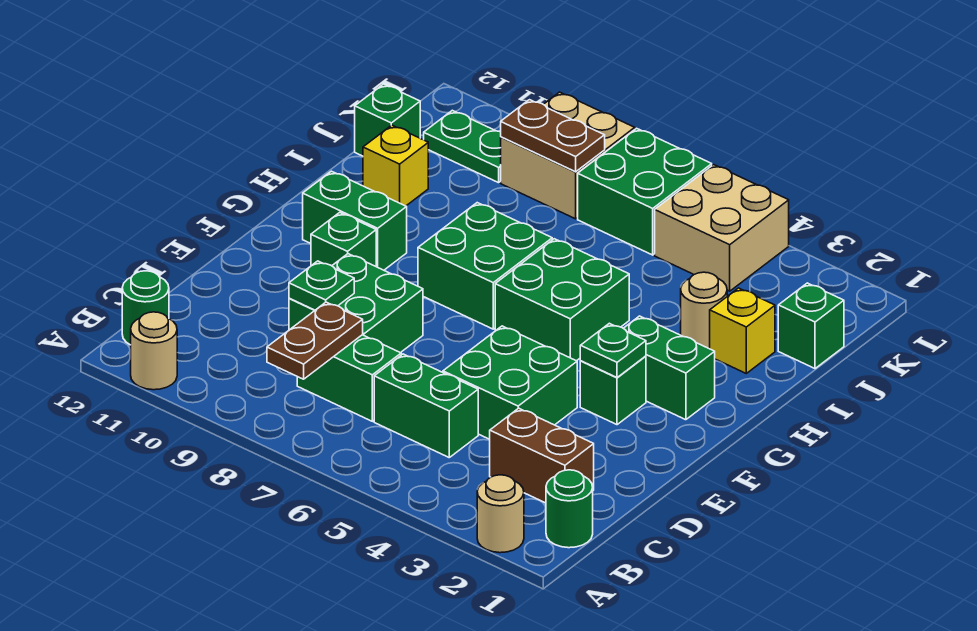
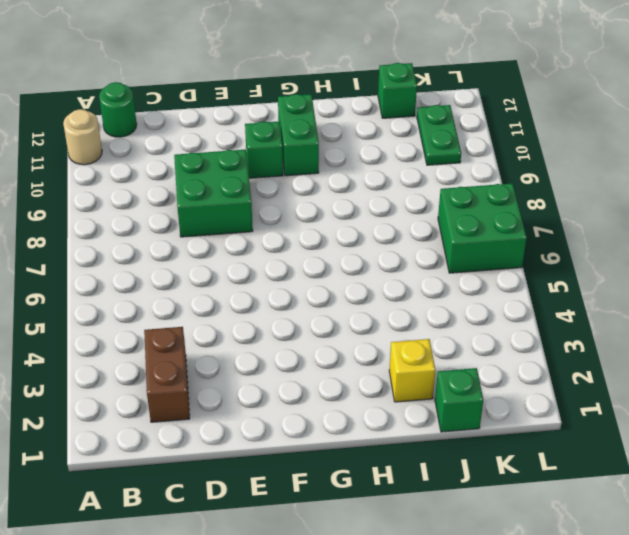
none -> tan 1x1 round brick [477,475,524,553]
none -> green 1x1 round brick [546,470,593,548]
none -> green 1x2 brick [374,354,478,457]

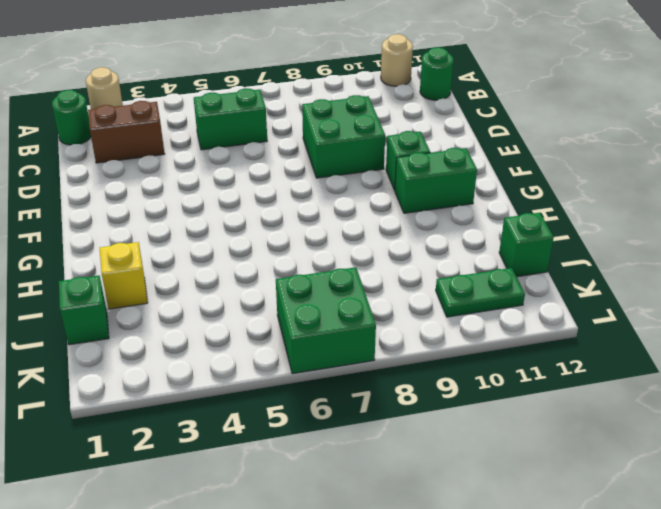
none -> green 1x2 brick [297,335,401,421]
none -> green 2x2 brick [443,326,577,439]
none -> green 1x1 brick [580,356,646,425]

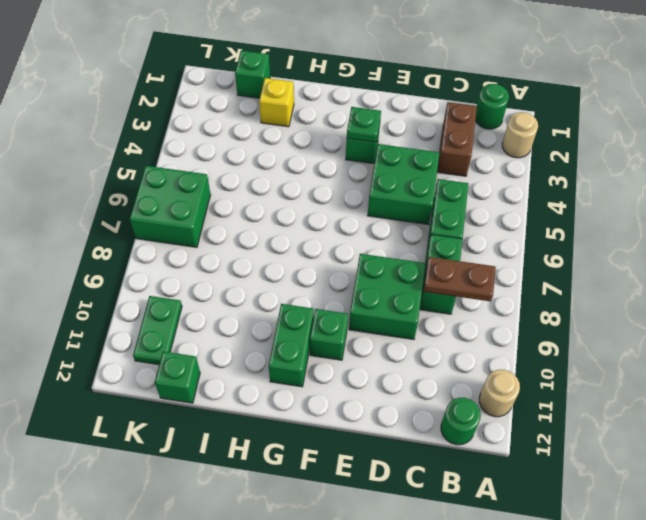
none -> green 1x2 brick [624,316,715,420]
none -> green 2x2 brick [495,239,629,361]
none -> green 2x2 brick [418,203,552,329]

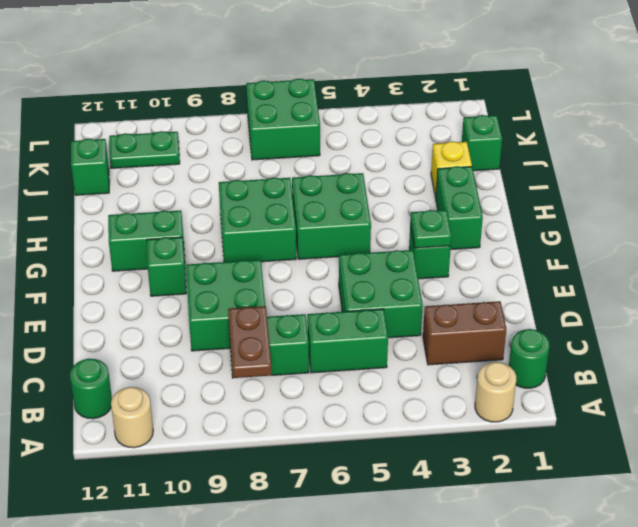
green 1x2 brick [436,166,483,249] -> green 1x2 brick turned to [624,316,715,420]
none -> tan 1x1 round brick [681,272,727,349]
none -> yellow 1x1 brick [363,125,428,206]
none -> tan 2x2 brick [655,165,789,291]

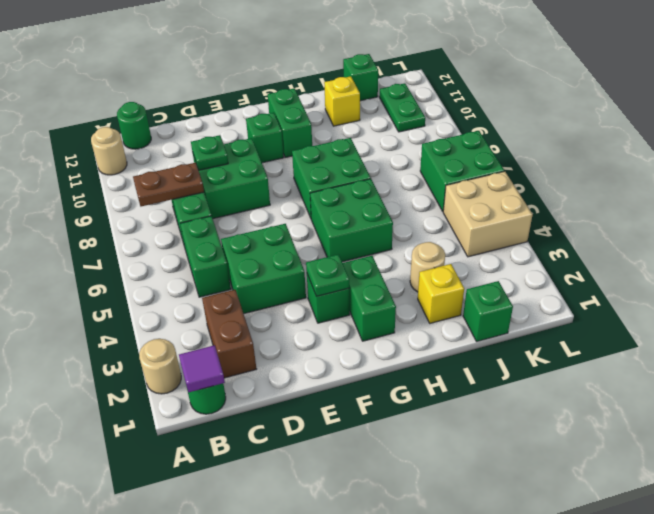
purple 1x1 tile [179,345,225,392] -> none
none -> tan 2x2 brick [501,92,635,219]
none -> brown 1x2 plate [501,100,605,172]

